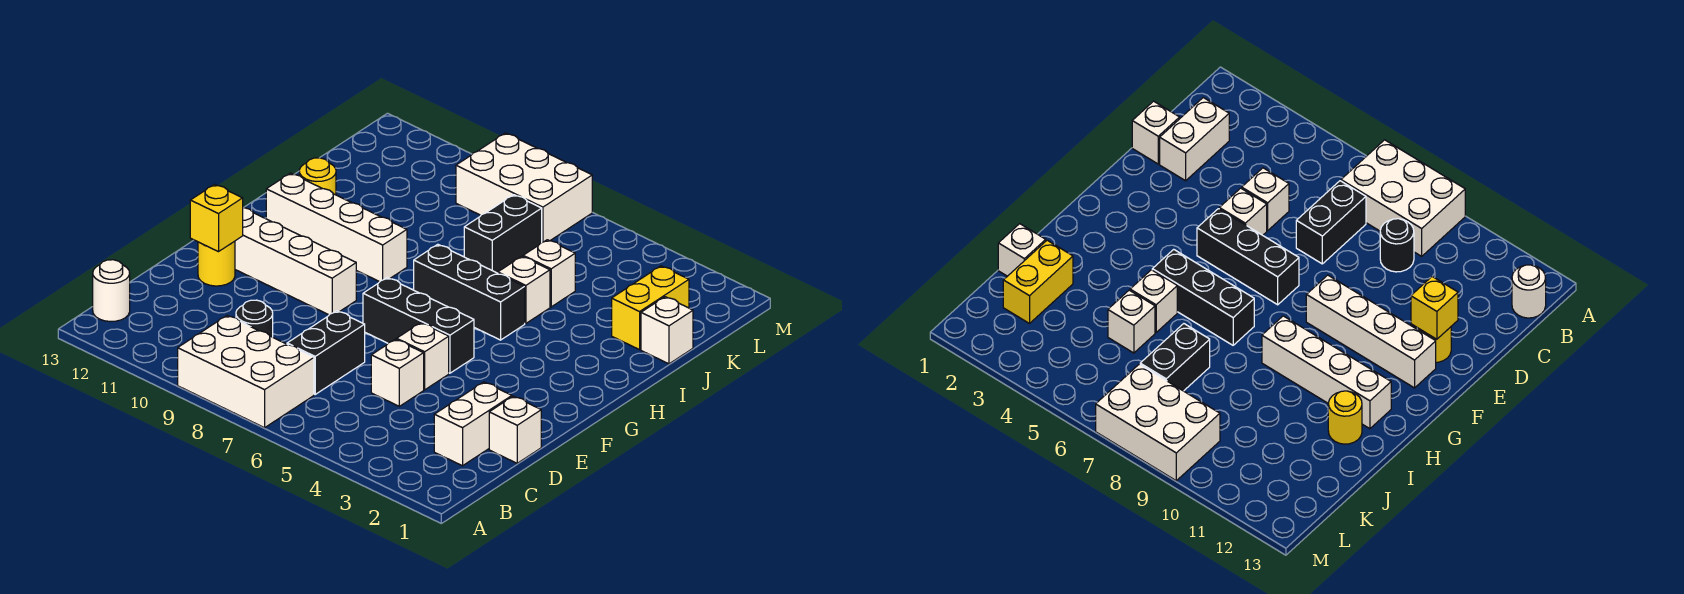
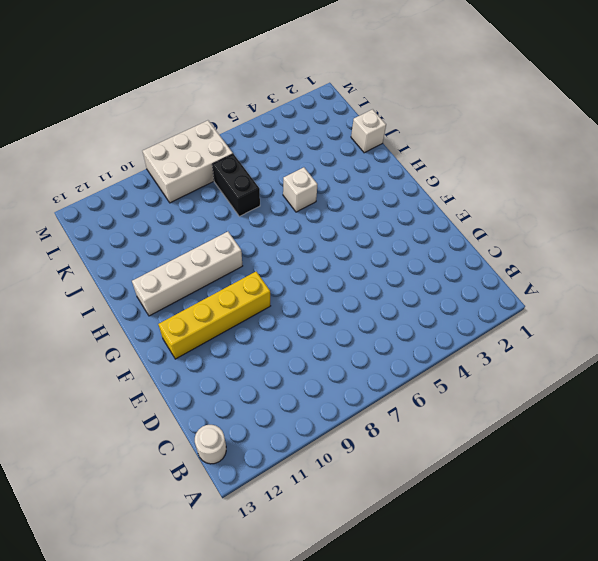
yellow 1x4 brick [158,272,270,359] -> white 1x4 brick [235,208,356,315]
none -> white 2x3 brick [178,316,314,428]
none -> white 1x2 brick [434,382,512,466]
none -> black 1x2 brick [287,311,365,394]

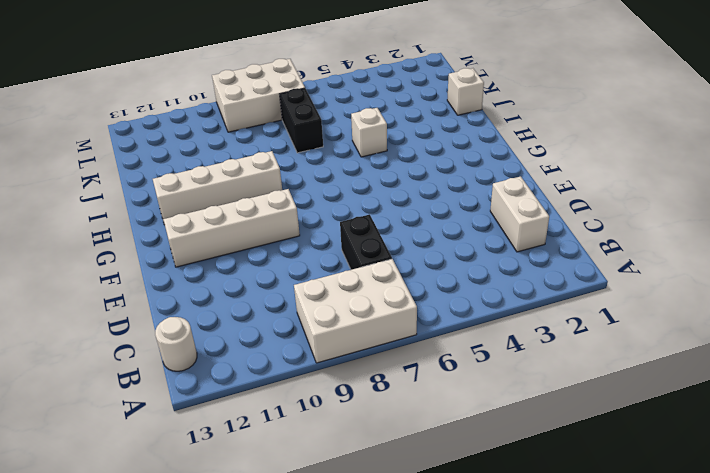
none -> black 1x1 round brick [236,300,273,337]
none -> white 1x1 brick [489,396,541,463]
none -> white 1x1 brick [371,339,424,406]

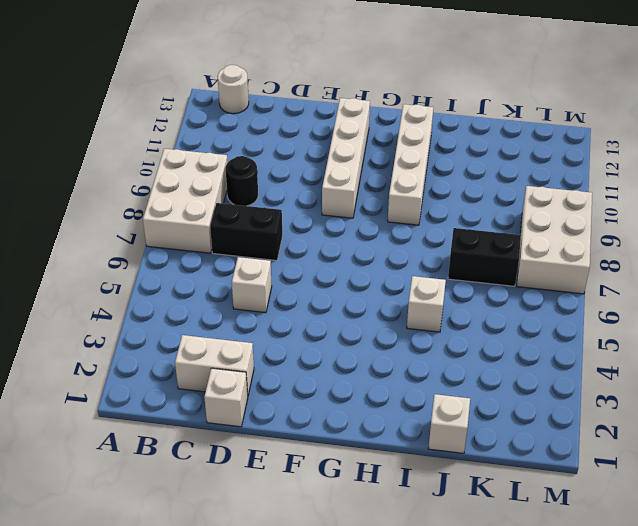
none -> white 1x1 brick [397,323,449,390]
none -> yellow 1x1 round brick [198,241,235,286]
none -> black 1x3 brick [363,278,474,373]

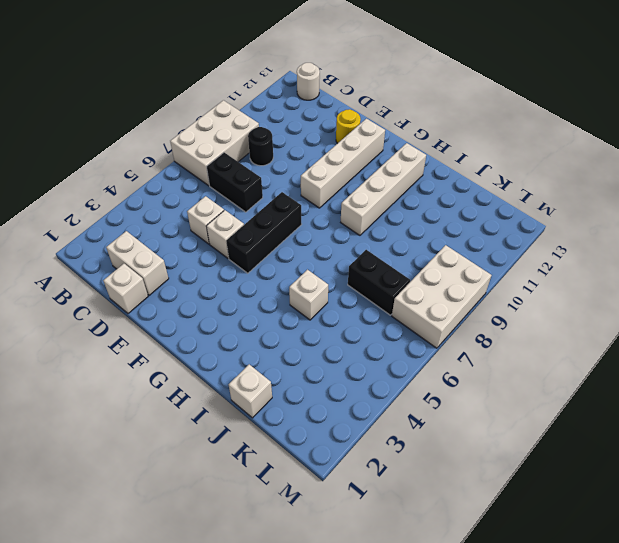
none -> black 1x3 brick [414,244,525,340]
none -> yellow 1x1 round brick [299,158,336,195]
none -> yellow 1x2 brick [612,266,689,350]

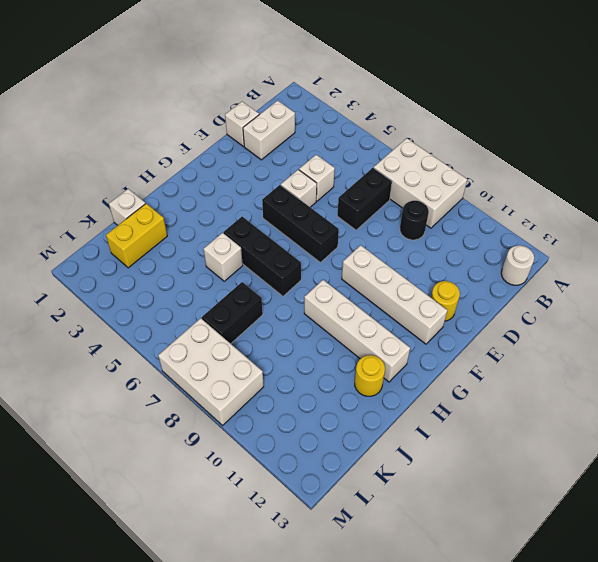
none -> white 1x1 brick [523,240,575,307]
none -> yellow 1x1 brick [190,184,243,252]

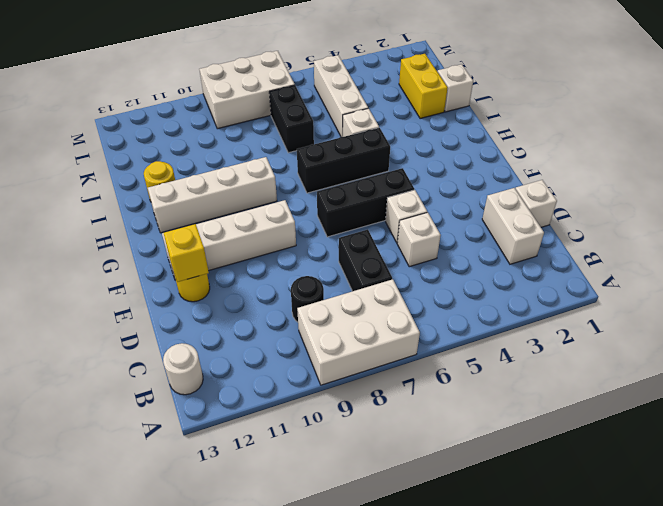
white 1x3 brick [314,55,368,137] -> white 1x1 brick [523,240,575,307]

